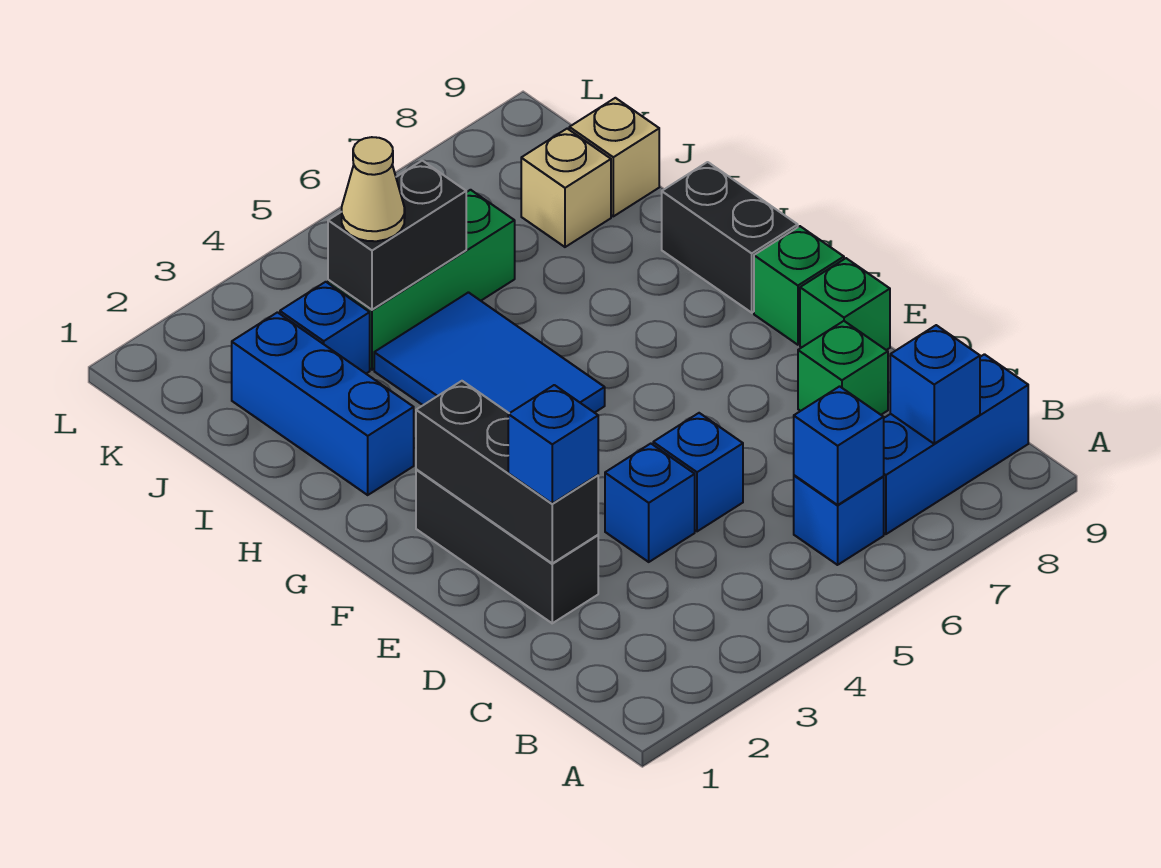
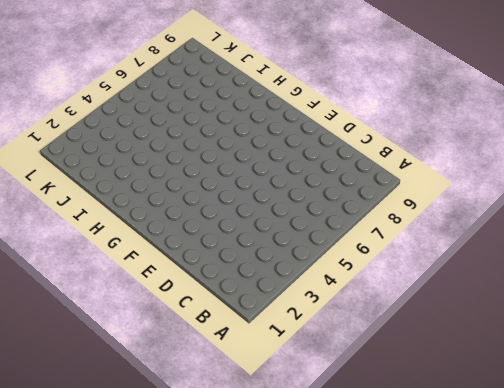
none -> blue 1x1 brick [794,475,884,565]
none -> blue 1x3 brick [883,354,1028,534]
none -> black 1x3 brick [416,469,598,623]

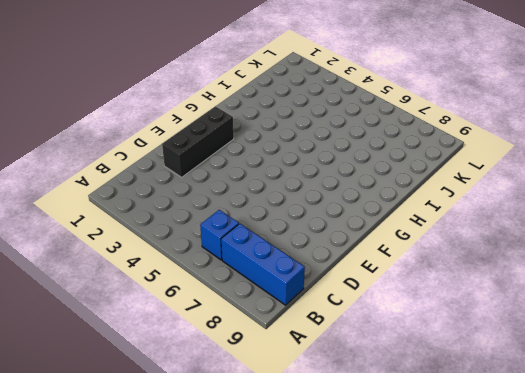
none -> blue 1x1 brick [605,444,695,562]
none -> blue 1x1 brick [653,413,743,531]
none -> green 1x1 brick [798,321,888,415]

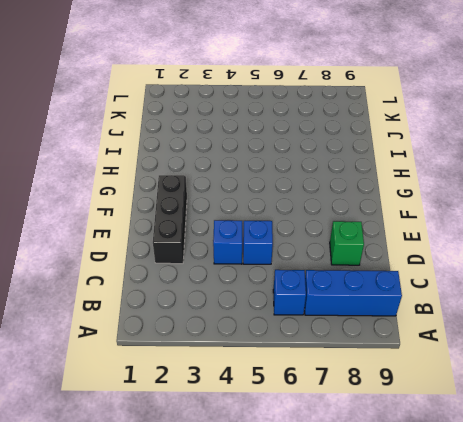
none -> green 1x1 brick [800,258,890,350]
none -> green 1x1 brick [754,226,844,345]
none -> blue 2x3 tile [374,292,605,413]

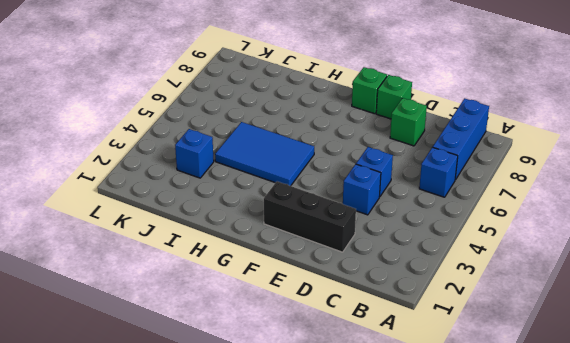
none -> black 1x2 brick [662,162,798,313]
none -> blue 1x3 brick [232,312,414,495]
none -> green 1x3 brick [328,190,515,370]

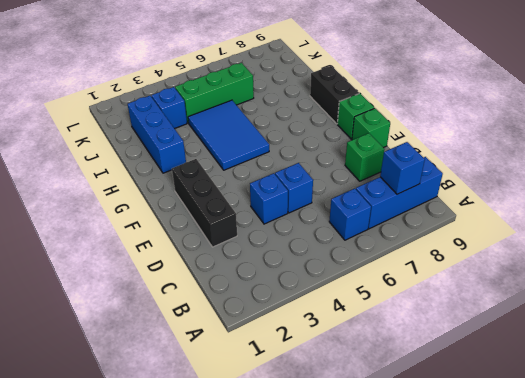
none -> tan 1x1 brick [521,129,611,247]
none -> tan 1x1 brick [569,98,659,216]
none -> blue 1x1 brick [794,386,884,505]

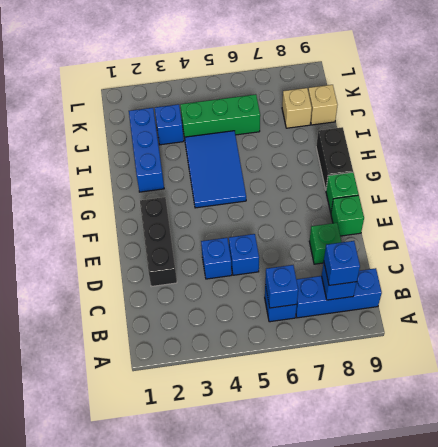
blue 1x1 brick [324,241,360,285] -> blue 1x1 brick moved to [508,385,598,503]
none -> black 1x3 brick [416,381,598,563]
none -> black 1x2 brick [328,161,466,310]
none -> tan 1x1 cone [342,137,405,241]

